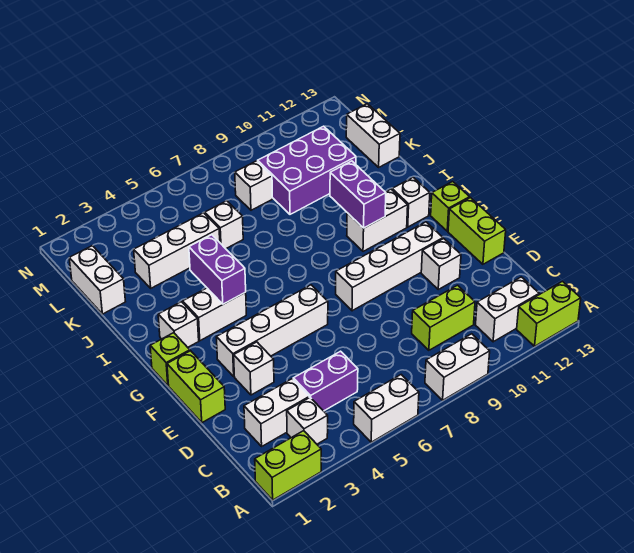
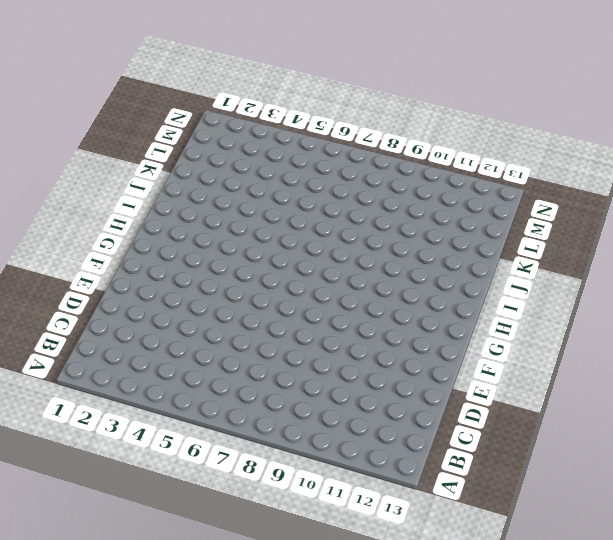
none -> lime 1x2 brick [255,431,321,500]
none -> white 1x2 brick [354,375,419,442]
none -> white 1x2 brick [425,334,490,400]

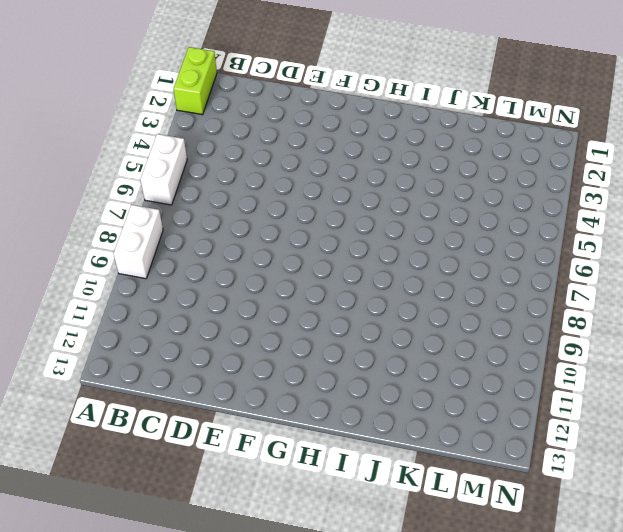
none -> lime 1x2 brick [517,281,581,346]
none -> white 1x1 brick [287,398,328,444]
none -> white 1x2 brick [476,277,539,342]

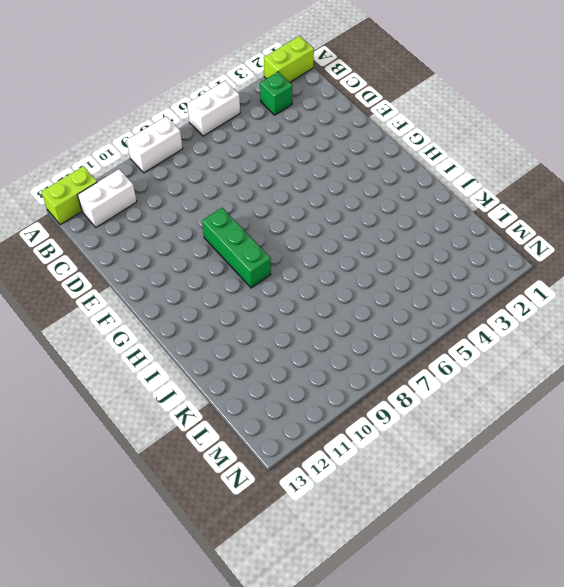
green 1x1 brick [260,72,293,115] -> white 1x1 brick [287,398,328,444]
green 1x3 brick [202,208,271,288] -> white 1x4 brick [336,222,443,311]
none -> white 1x2 brick [244,379,309,446]
none -> purple 1x2 brick [293,351,358,411]
none -> lime 1x2 brick [412,285,475,350]

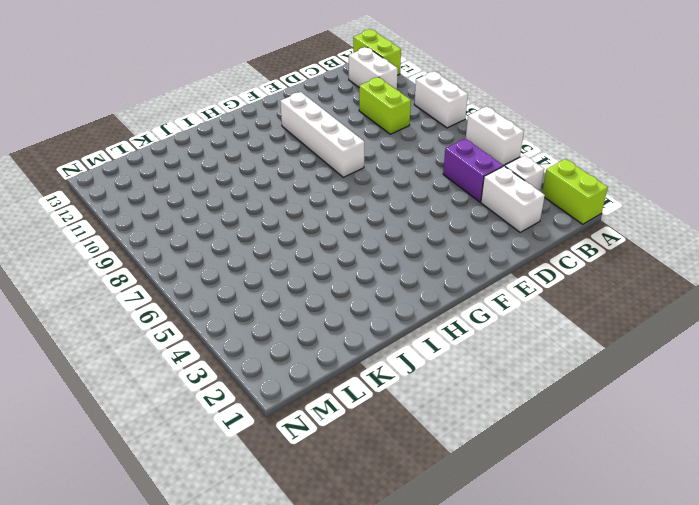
none -> lime 1x2 brick [167,351,225,423]
none -> white 1x1 brick [234,342,274,395]
none -> white 1x1 brick [421,239,461,289]

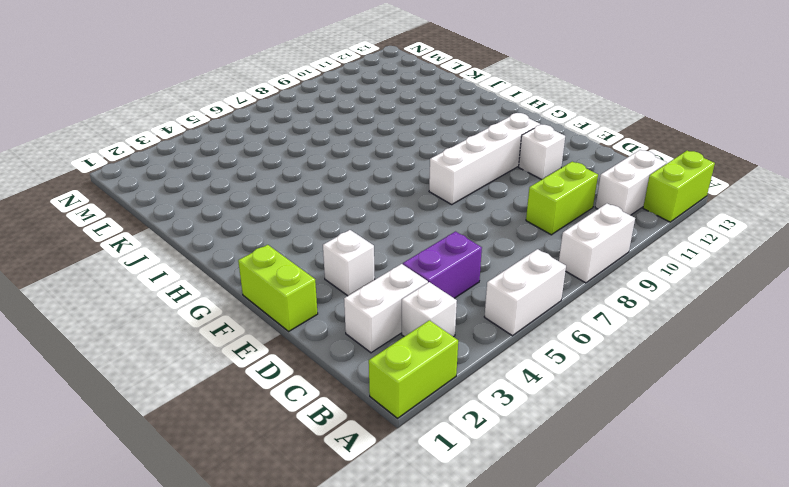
none -> lime 1x2 brick [448,198,506,264]
none -> white 1x4 brick [216,285,328,376]
none -> lime 1x1 brick [150,333,190,385]

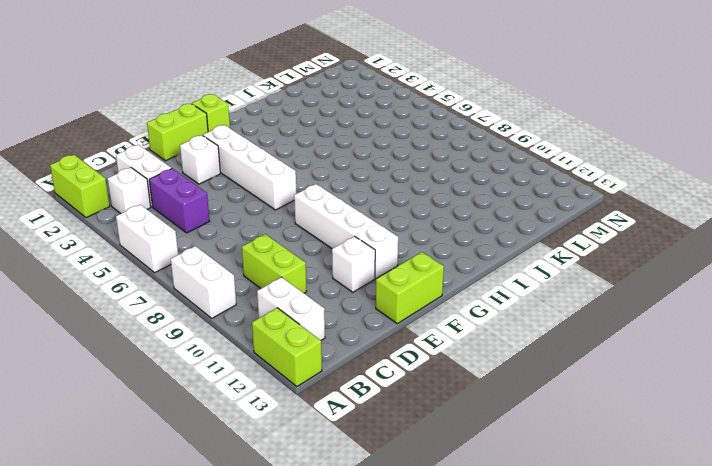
none -> lime 1x1 brick [431,181,470,231]
none -> white 1x1 brick [158,302,199,347]
none -> white 1x2 brick [183,288,246,341]

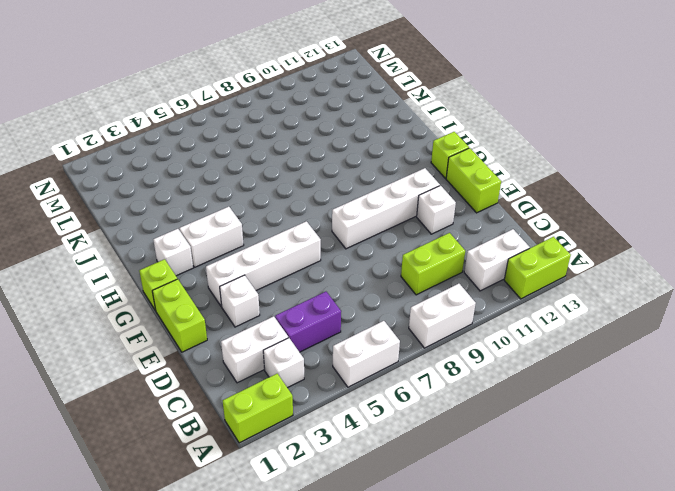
none -> white 1x2 brick [347,189,408,251]
none -> white 1x1 brick [392,177,430,227]
none -> white 1x2 brick [69,246,125,314]

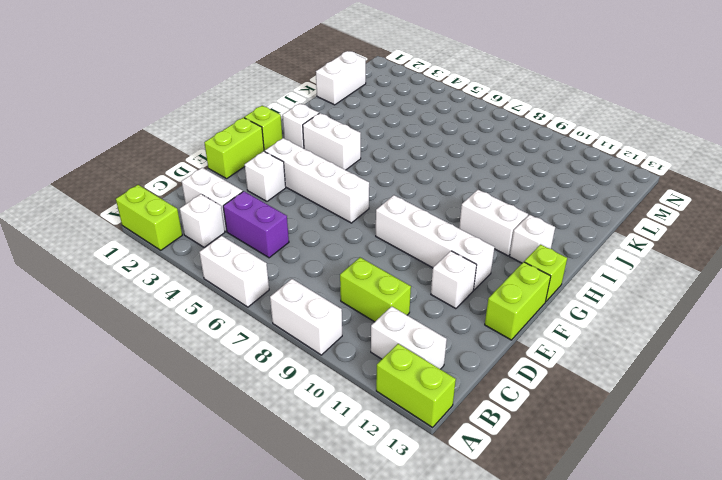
none -> white 1x3 brick [134,213,220,288]
none -> white 1x1 brick [205,201,243,249]
none -> purple 2x3 brick [258,126,356,214]

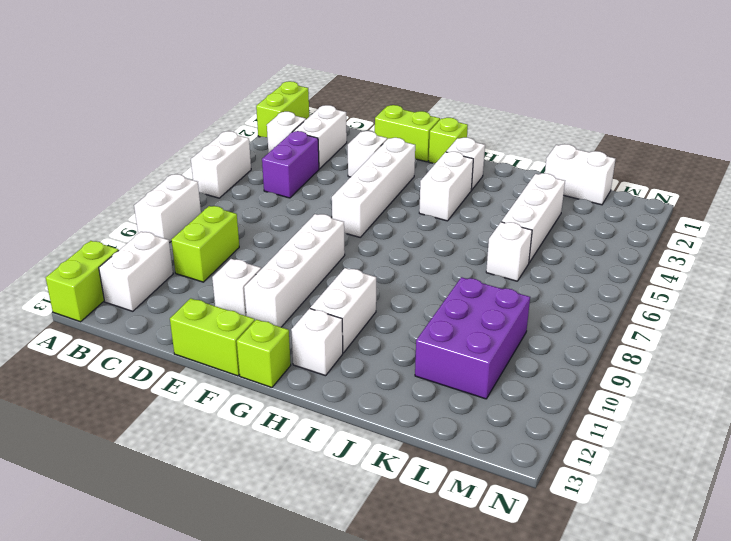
none -> white 1x2 brick [346,104,400,167]
none -> white 1x1 brick [235,161,273,210]
none -> purple 1x2 brick [189,235,246,304]

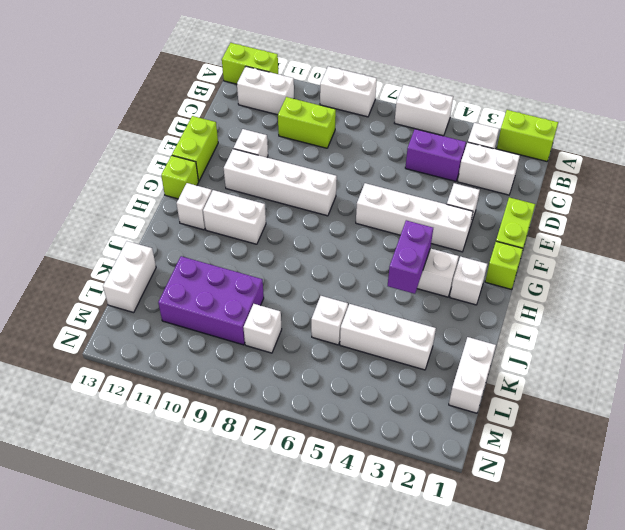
none -> purple 1x2 brick [330,161,386,228]

